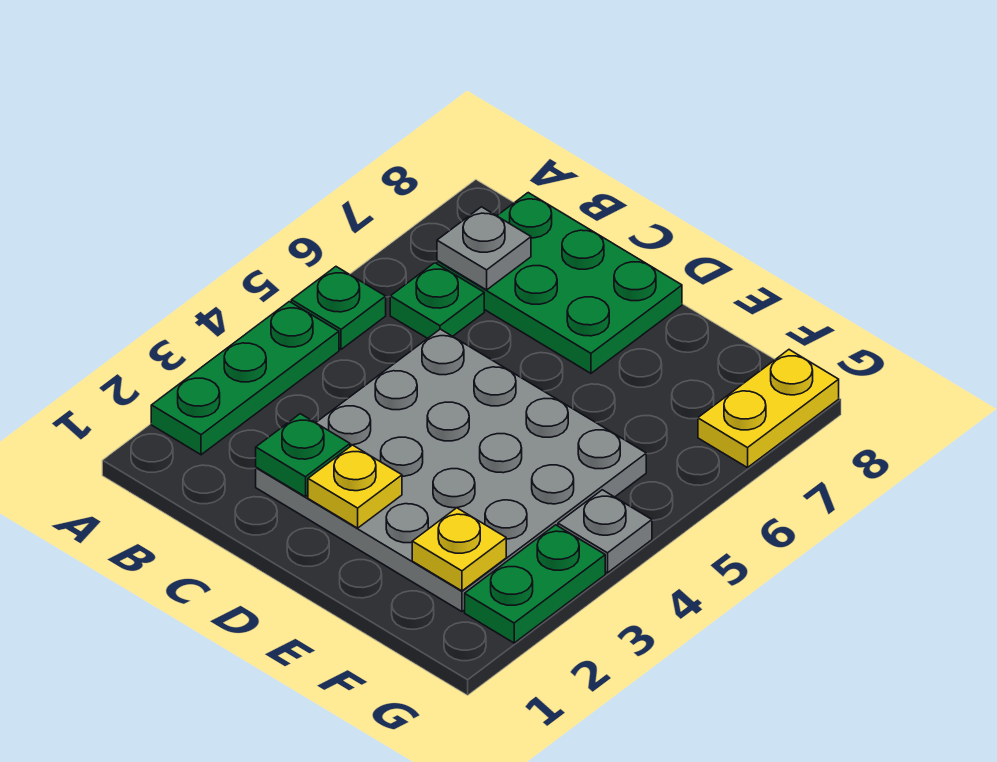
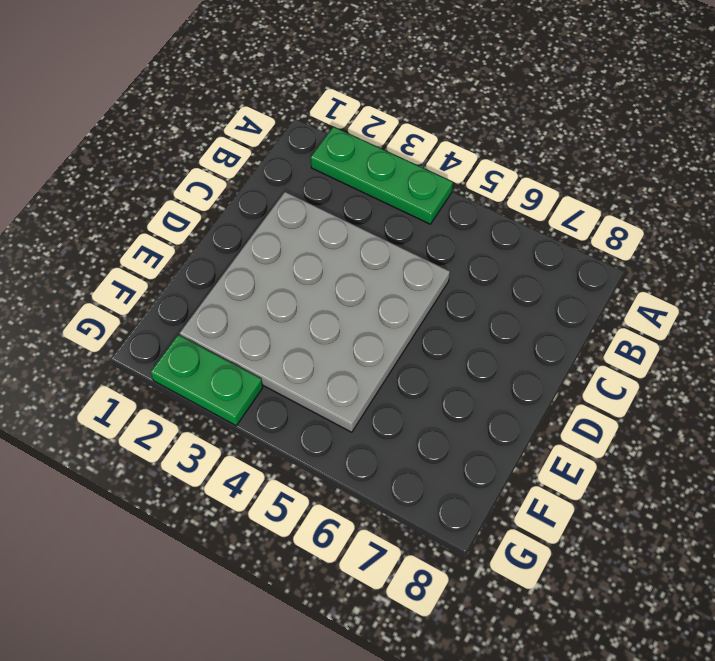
none -> green 1x1 plate [291,267,386,349]
none -> green 1x1 plate [390,263,484,338]
none -> green 2x3 plate [437,193,682,373]

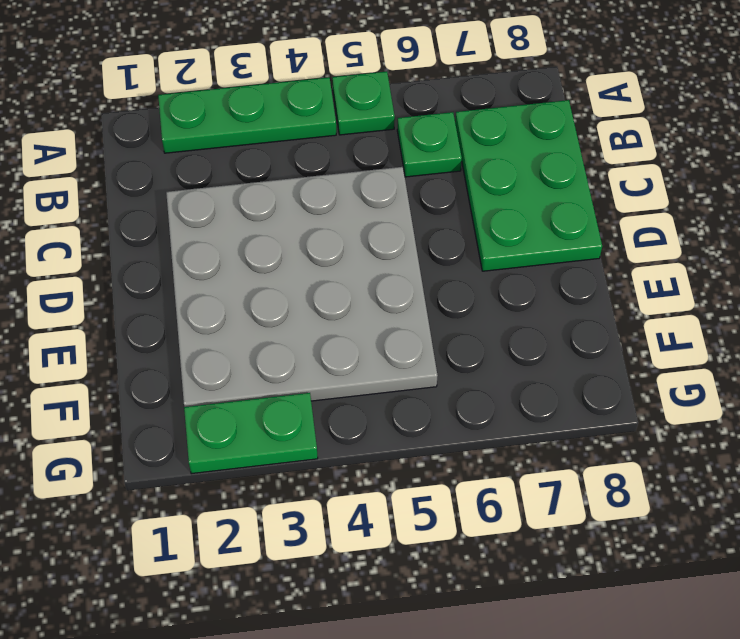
none -> grey 1x1 plate [558,490,652,573]
none -> yellow 1x2 plate [698,350,839,468]
none -> grey 1x1 plate [437,207,531,290]

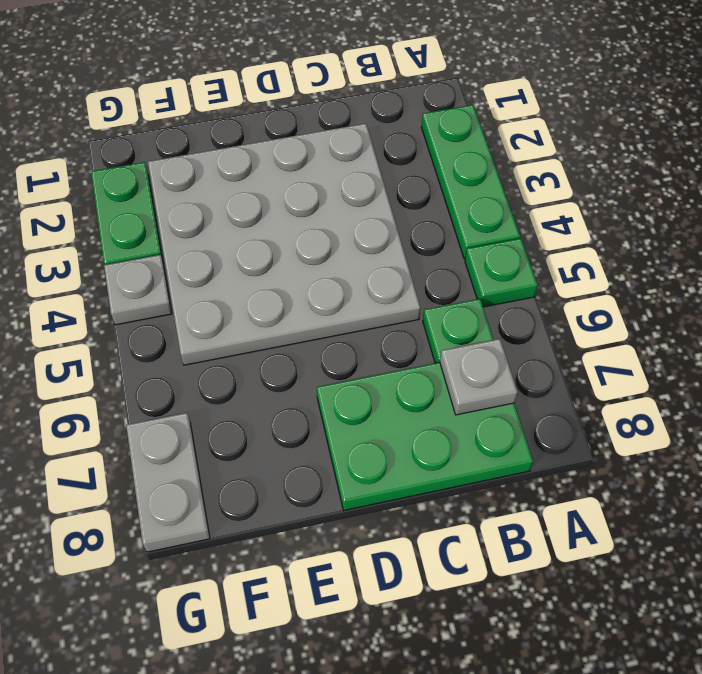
grey 1x2 plate [126,413,210,552] -> yellow 1x2 plate [698,350,839,468]
none -> green 1x1 plate [256,414,350,497]
none -> yellow 1x1 plate [308,445,402,528]
none -> yellow 1x1 plate [412,508,506,591]

